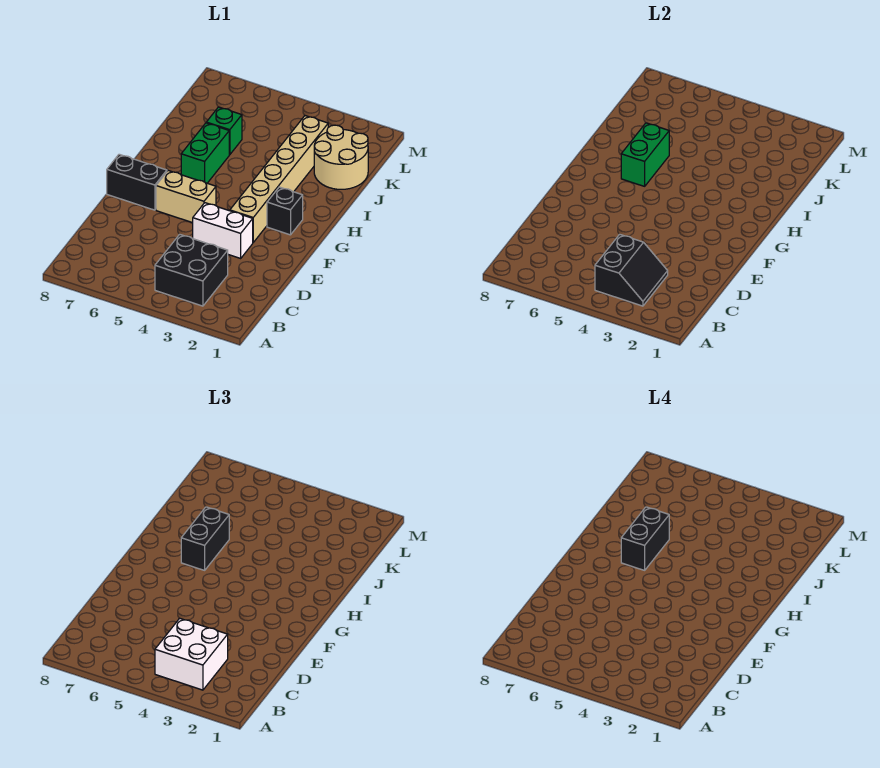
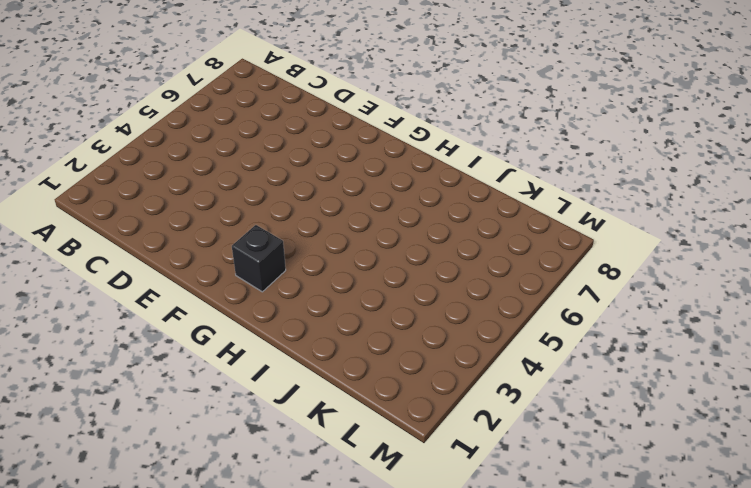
none -> black 2x2 brick [155,234,228,306]
none -> white 1x2 brick [193,203,253,258]
none -> tan 1x6 brick [230,116,328,242]

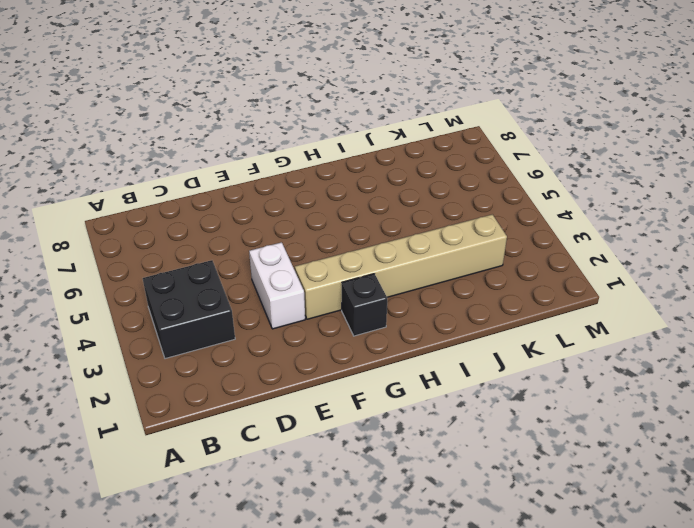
none -> tan 1x2 brick [156,171,216,223]
none -> black 1x2 brick [107,154,167,210]
none -> green 1x2 brick [181,123,229,183]

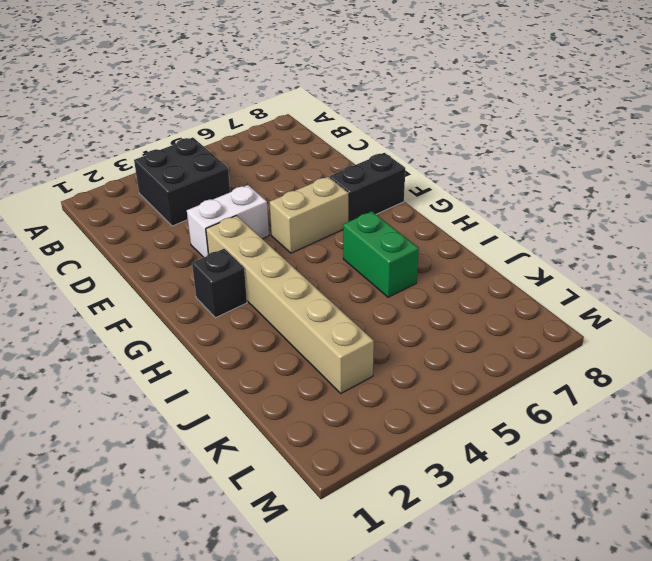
none -> tan 2x2 round brick [314,125,368,189]
none -> green 1x1 brick [206,107,242,155]
none -> black 2x2 slope [595,234,668,306]

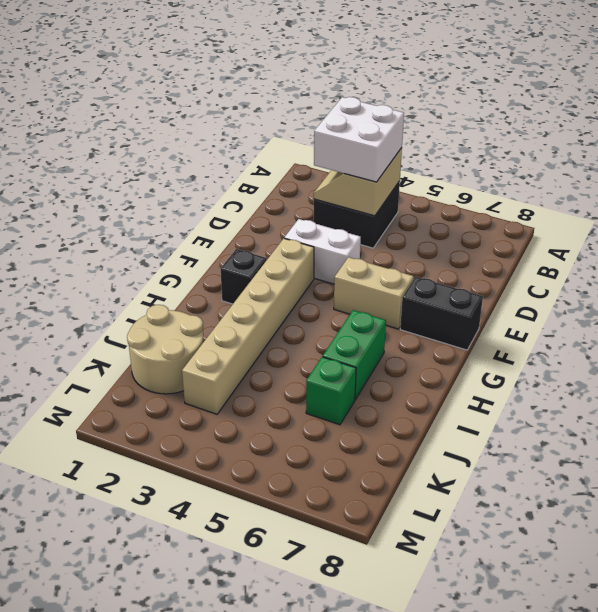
tan 2x2 slope [314,148,402,216] -> black 2x2 slope [595,234,668,306]
none -> green 1x2 brick [621,123,669,186]
none -> black 1x2 brick [181,507,229,570]
none -> black 1x2 brick [621,507,669,570]

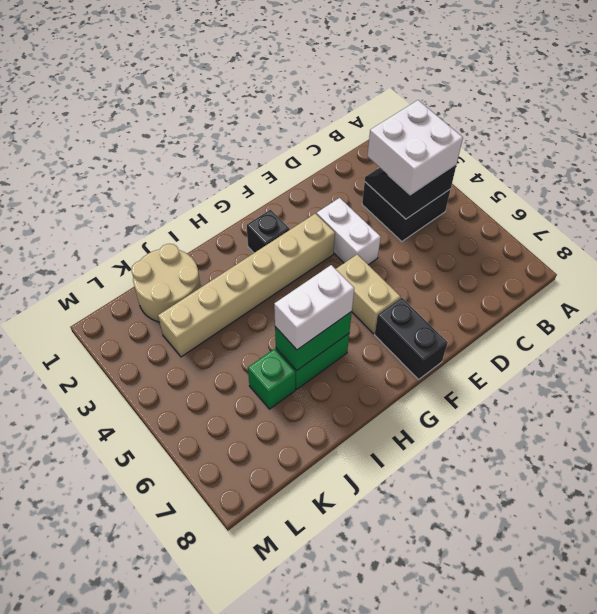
white 1x2 brick [274,265,354,350] -> black 1x2 brick [181,507,229,570]
none -> black 1x2 brick [621,507,669,570]

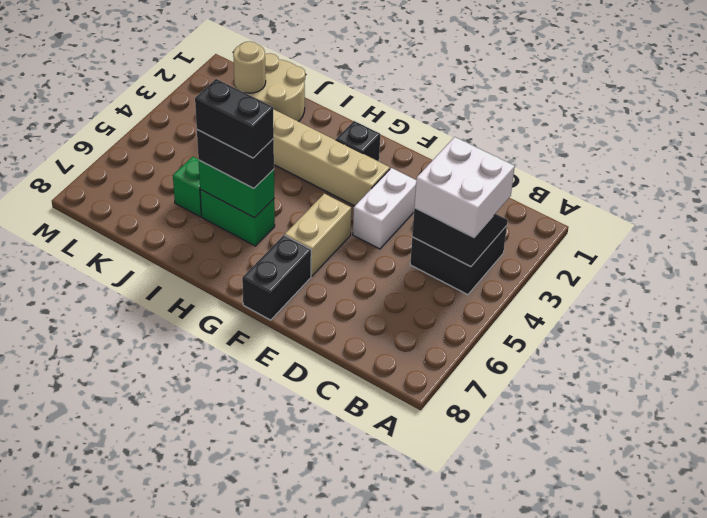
tan 1x1 round brick [233,41,266,93] -> none

